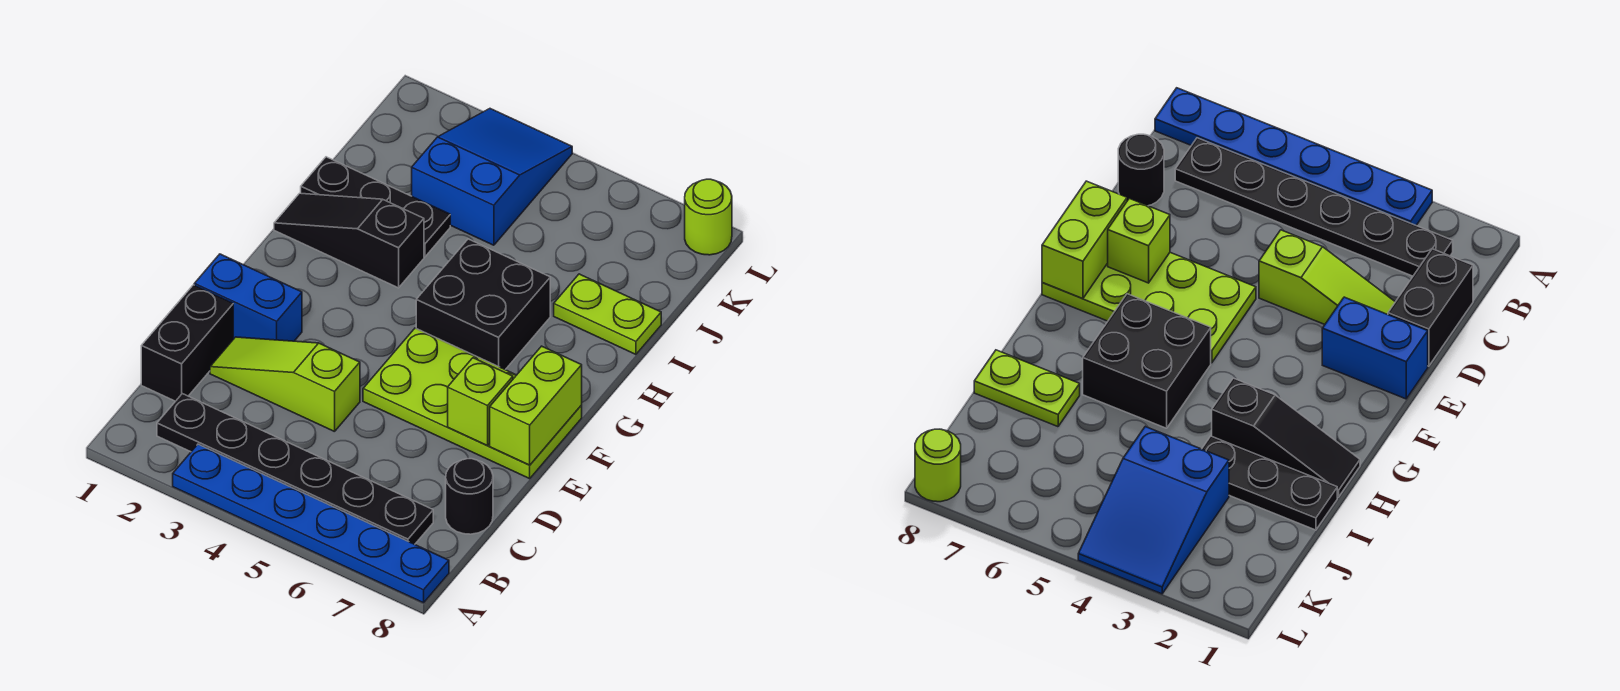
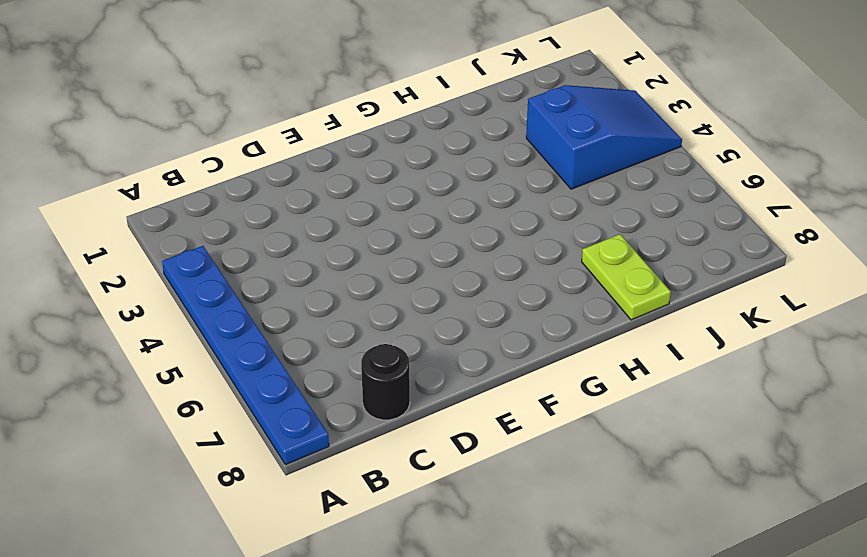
none -> black 1x6 plate [157,394,433,544]
none -> black 1x2 brick [141,285,233,401]
none -> lime 1x3 slope [210,337,360,432]

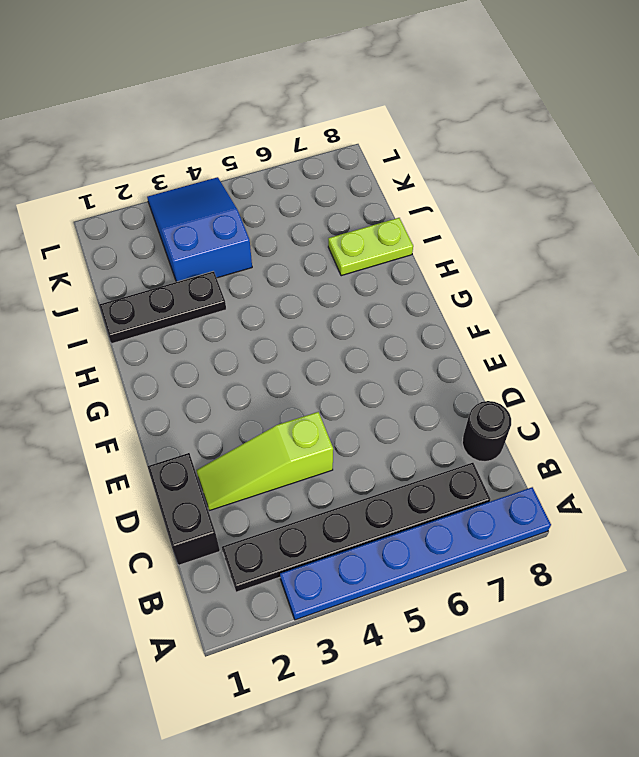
none -> blue 1x2 brick [194,254,302,341]
none -> lime 2x4 plate [363,328,582,479]
none -> black 2x2 brick [416,239,550,370]

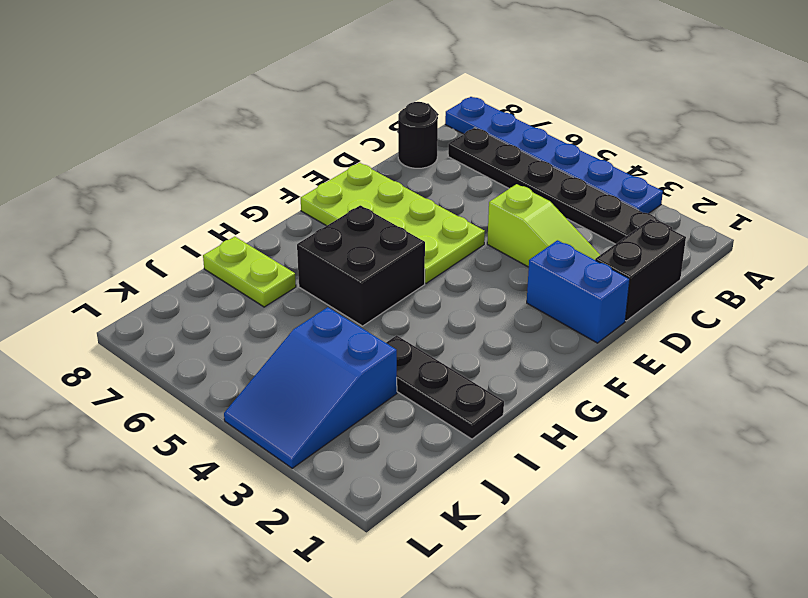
none -> black 1x3 slope [274,193,424,288]
none -> lime 1x1 round brick [685,179,732,255]
none -> lime 1x1 brick [448,358,513,446]

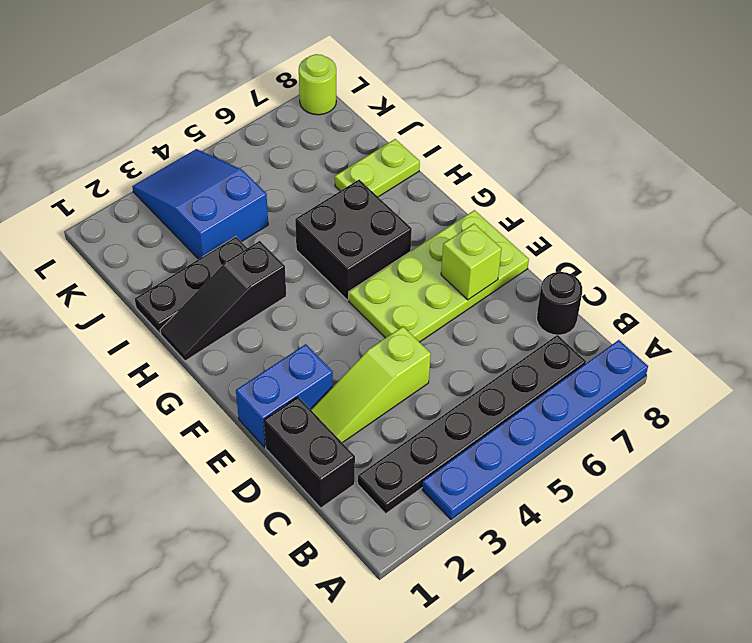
none -> lime 1x2 brick [490,346,582,465]

